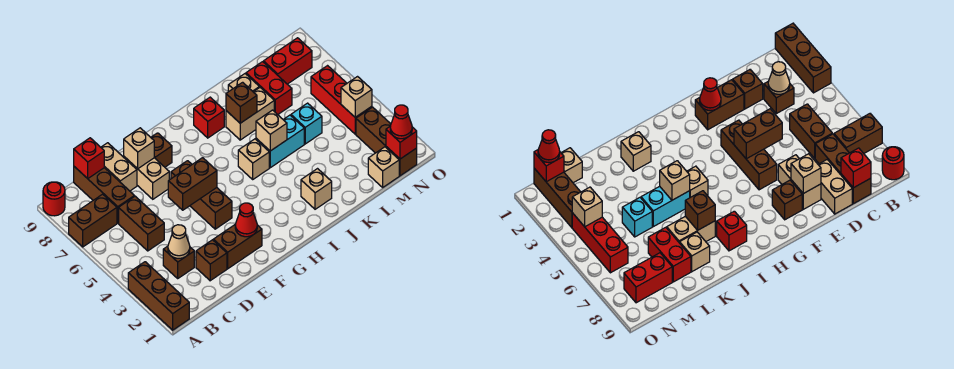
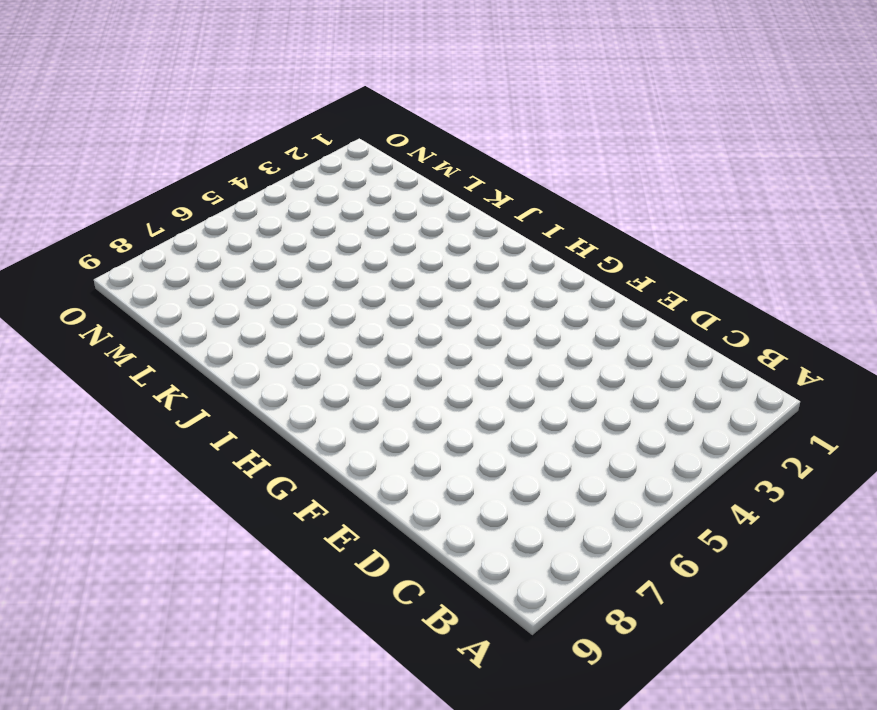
none -> brown 1x3 brick [128,262,189,330]
none -> brown 1x2 brick [69,194,117,247]
none -> red 1x1 round brick [43,182,65,216]
none -> brown 1x1 brick [163,246,194,278]

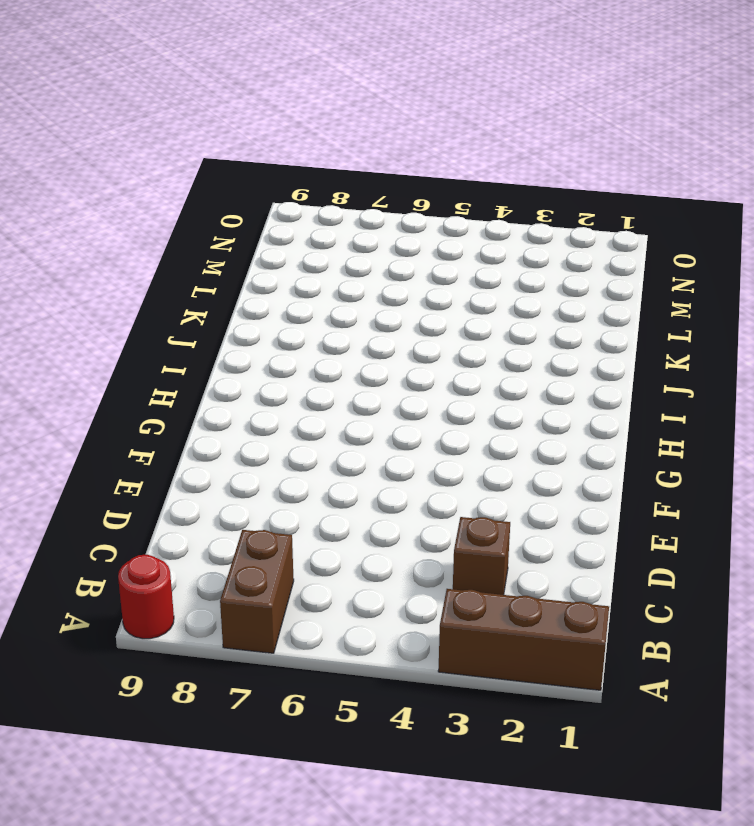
none -> brown 1x2 brick [119,196,164,251]
none -> brown 1x3 brick [74,167,134,223]
none -> brown 1x1 brick [196,240,227,281]
none -> tan 1x2 brick [101,143,137,191]

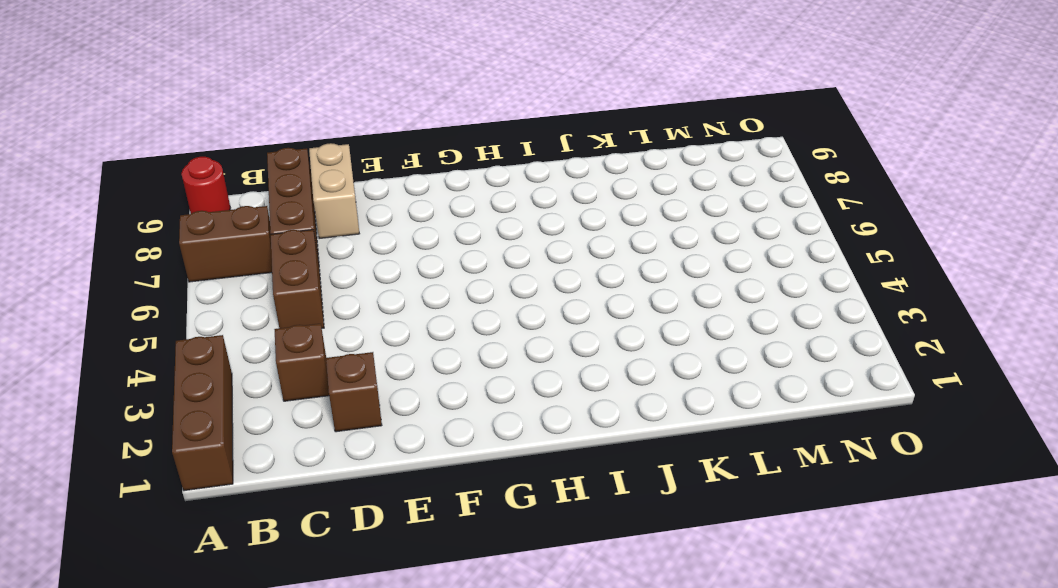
none -> brown 1x2 brick [213,224,262,269]
none -> tan 1x2 brick [124,157,169,199]
none -> brown 1x3 brick [171,161,232,229]
none -> brown 1x1 brick [151,133,172,167]

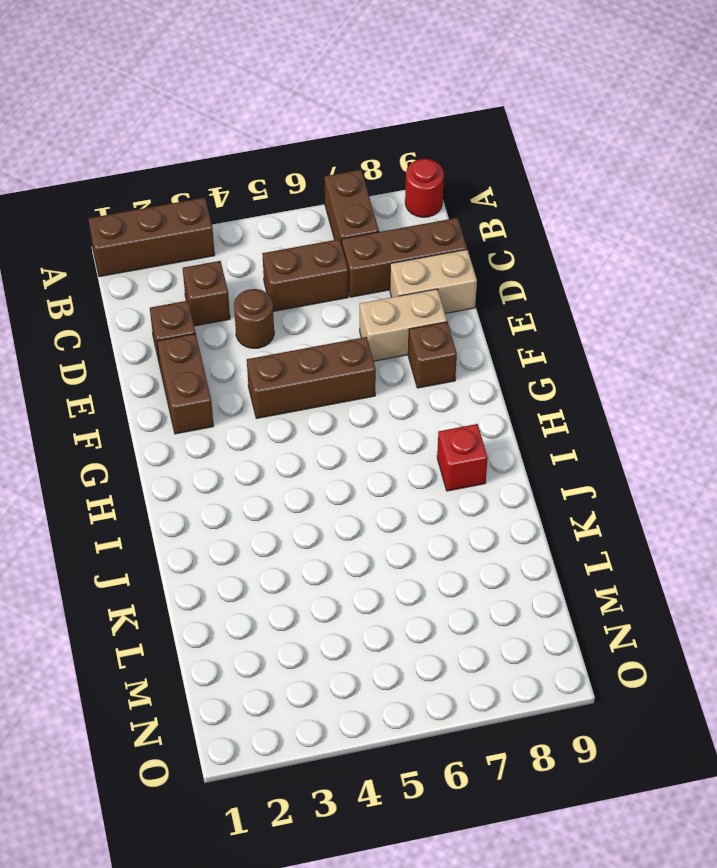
brown 1x1 round brick [234,289,274,348] -> none
none -> tan 1x1 brick [238,139,269,179]
none -> tan 1x1 brick [301,169,332,209]
none -> cyan 1x2 brick [256,115,304,168]
none -> tan 1x2 brick [226,88,274,140]

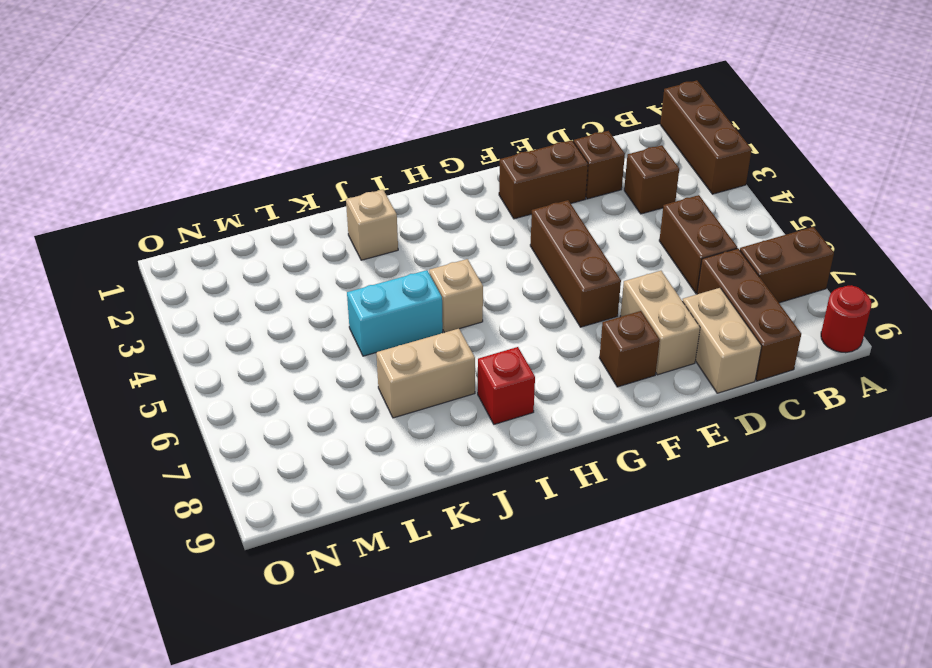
none -> tan 1x1 brick [228,74,259,92]
none -> cyan 1x1 brick [291,103,322,144]
none -> red 1x2 brick [246,62,292,115]
none -> tan 1x1 brick [368,147,399,187]

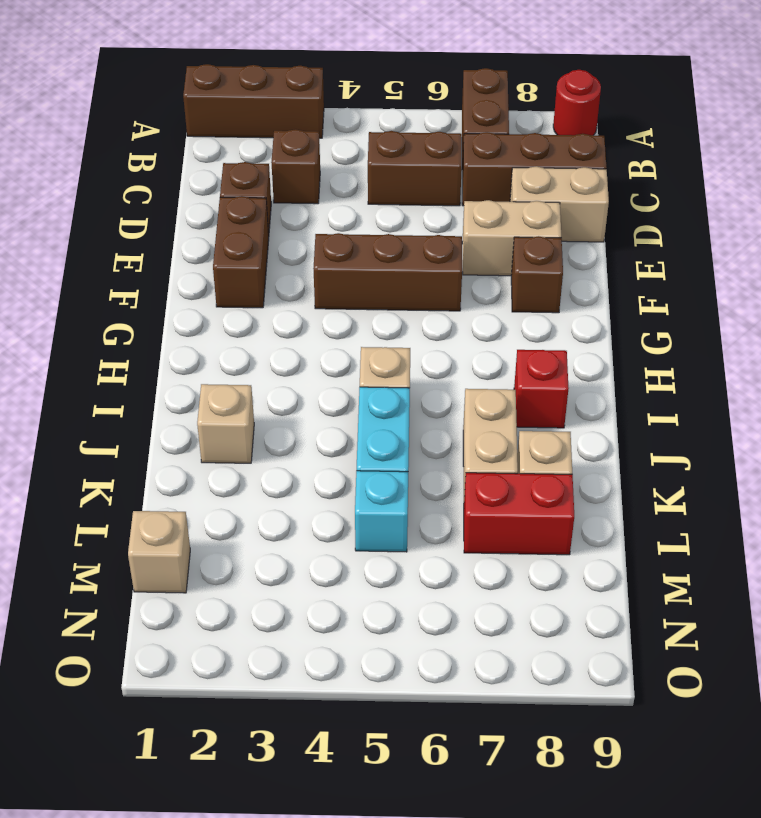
none -> red 1x2 brick [263,38,312,84]
none -> brown 1x3 brick [356,107,417,176]
none -> red 1x3 brick [311,66,372,134]
none -> tan 1x1 cone [168,225,190,258]

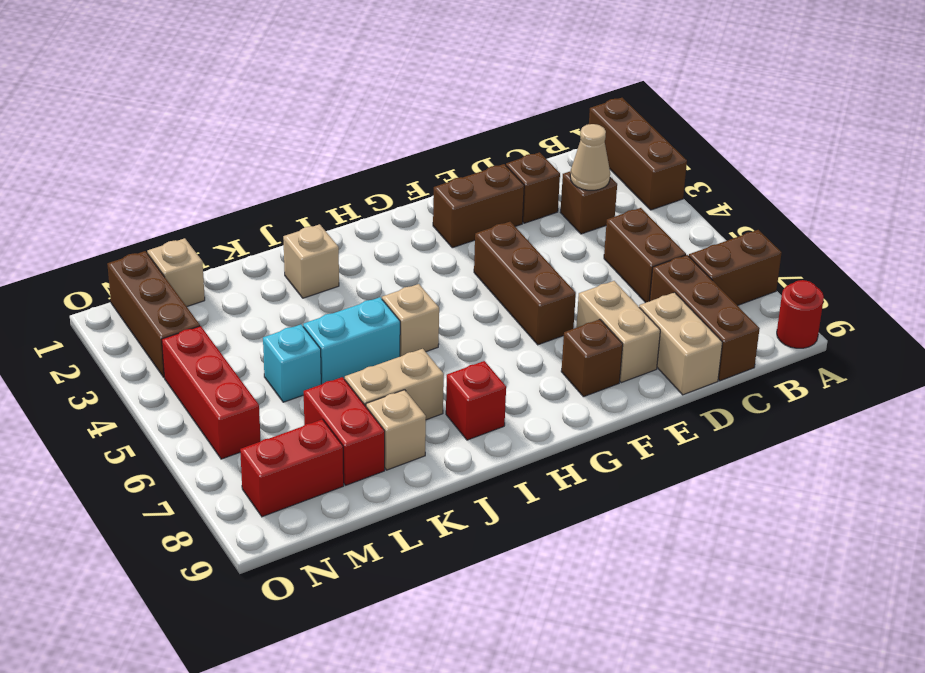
none -> red 1x1 brick [74,138,104,179]
none -> brown 1x2 brick [168,158,217,210]
none -> tan 1x1 brick [124,128,154,169]
none -> red 1x1 cone [235,203,257,237]

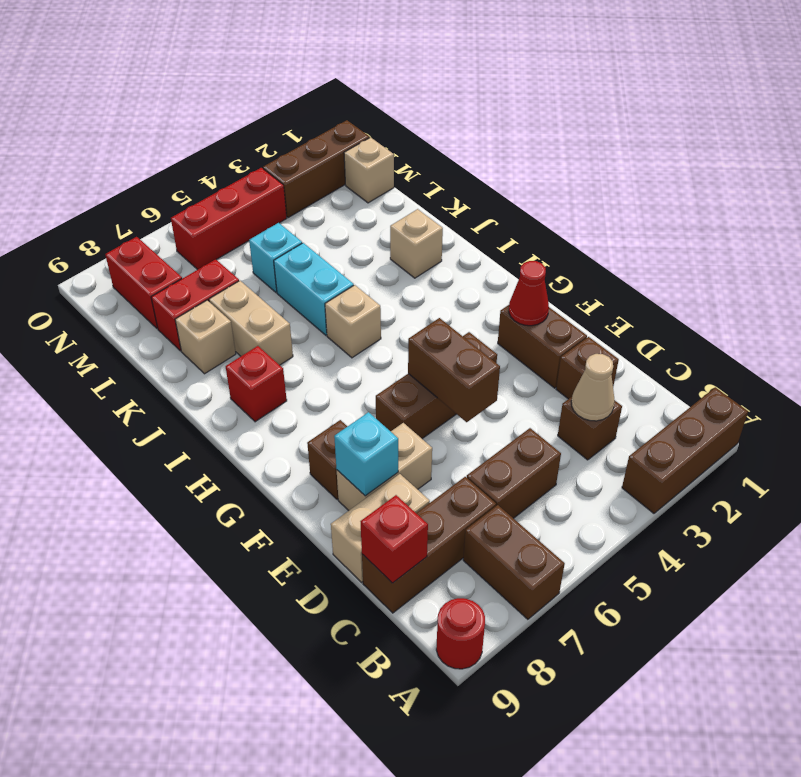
cyan 1x1 brick [334,412,398,496] -> tan 1x1 brick [124,128,154,169]
none -> tan 1x1 brick [256,110,287,151]
none -> brown 1x1 brick [226,82,257,123]
none -> red 1x1 brick [386,126,417,159]
none -> tan 1x1 brick [341,77,372,117]

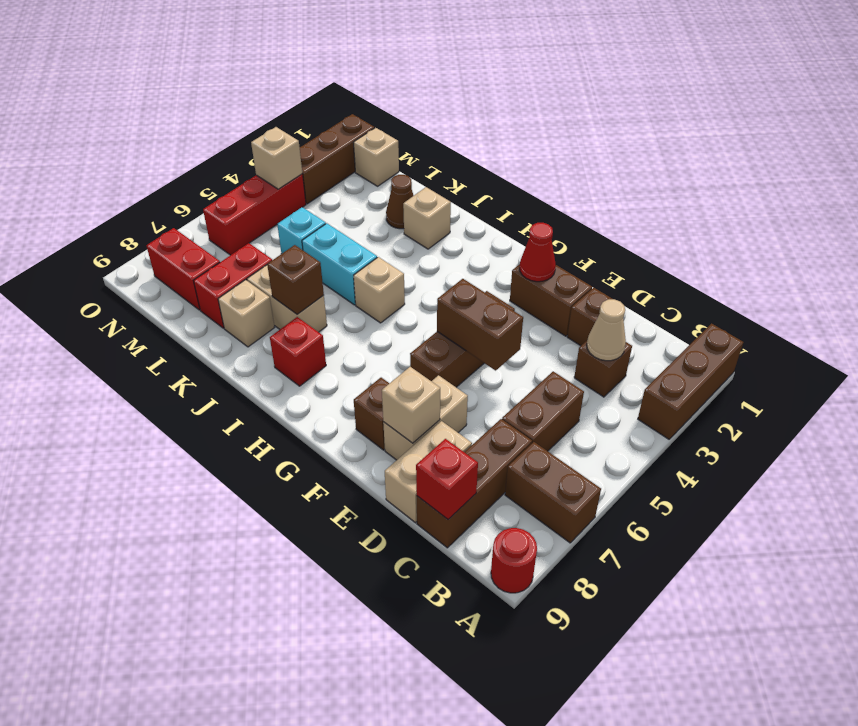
brown 1x1 cone [386,175,414,229] -> none
none -> tan 1x1 brick [256,110,287,151]
none -> red 1x1 brick [386,126,417,159]
none -> red 1x1 cone [390,105,412,139]

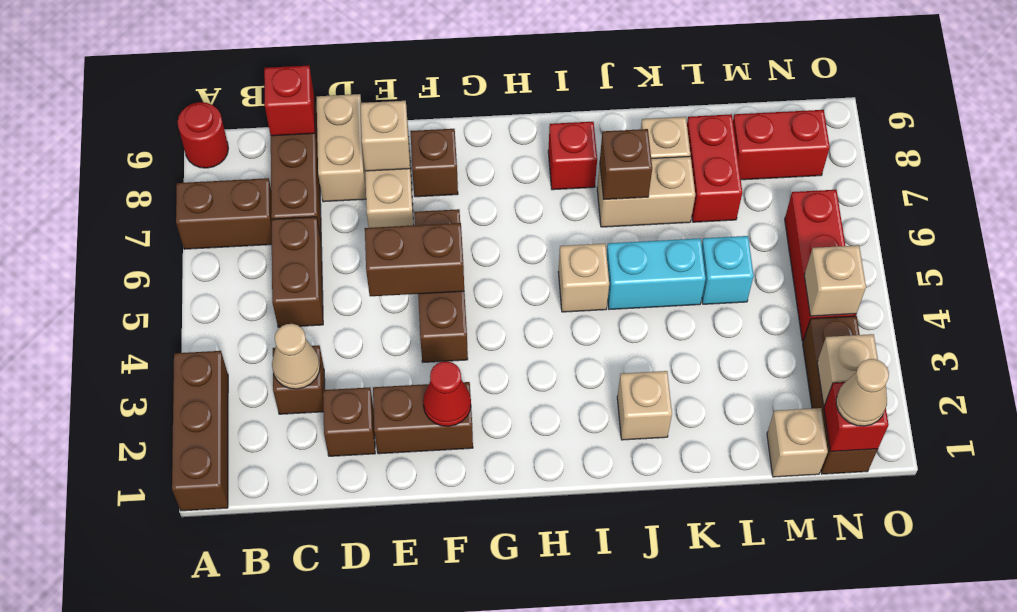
tan 1x1 cone [836,359,889,426] -> red 1x1 cone [390,105,412,139]
tan 1x1 brick [817,334,878,405] -> tan 1x1 brick moved to [256,110,287,151]

